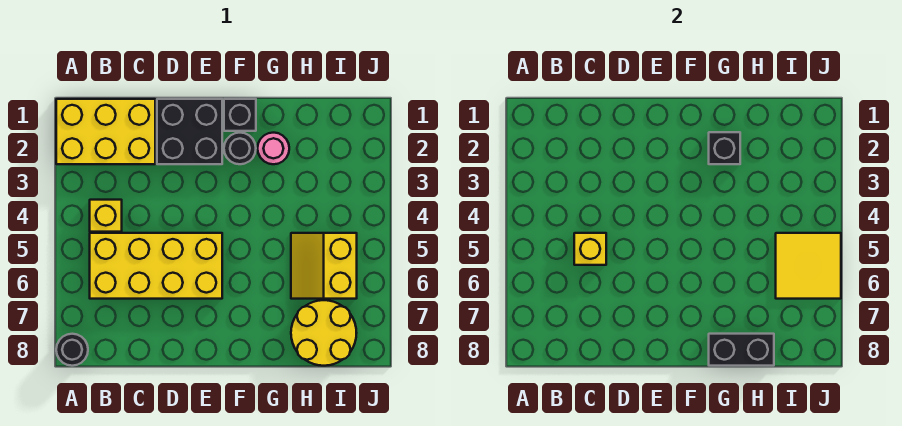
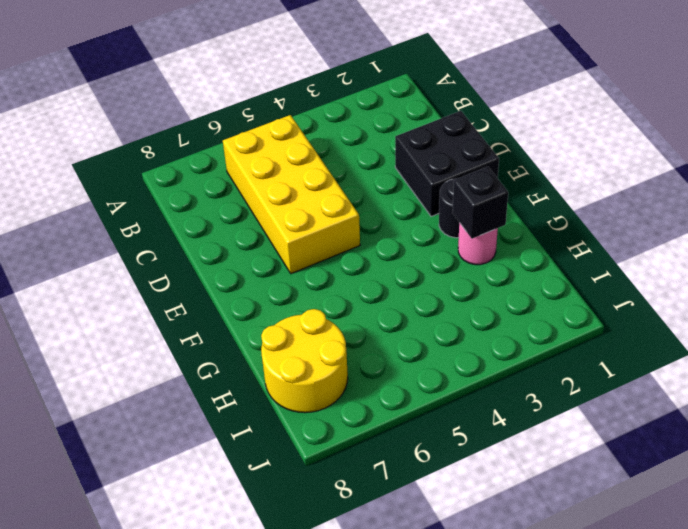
none -> yellow 2x3 brick [56,99,155,164]
none -> black 1x1 round brick [56,334,88,366]
none -> yellow 1x1 brick [90,200,122,232]

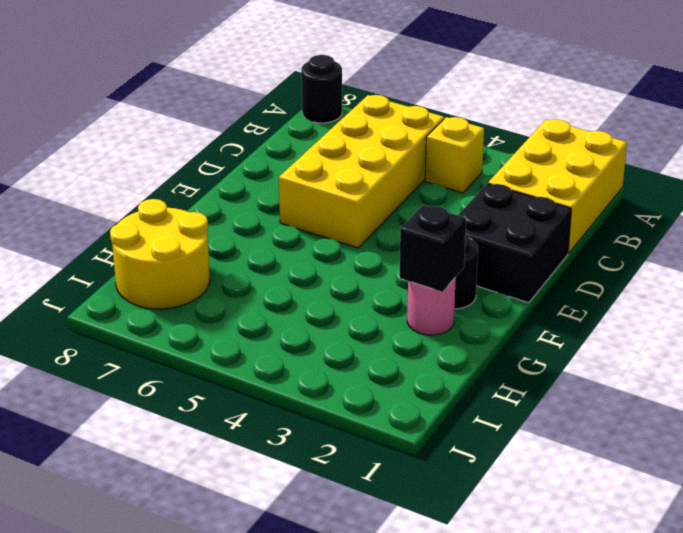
none -> black 1x1 brick [224,99,256,131]
none -> yellow 2x2 slope [291,233,357,299]
none -> yellow 1x1 brick [574,233,606,265]

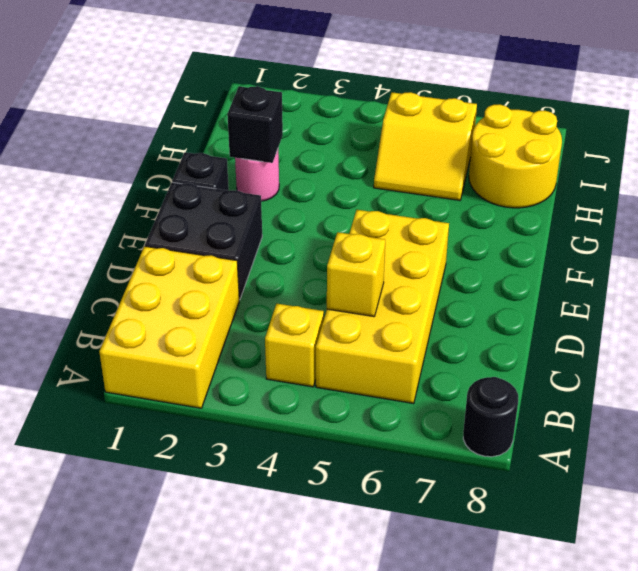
none -> black 1x1 round brick [224,133,256,164]
none -> black 1x2 brick [709,334,774,366]
none -> yellow 2x2 tile [776,233,841,299]

